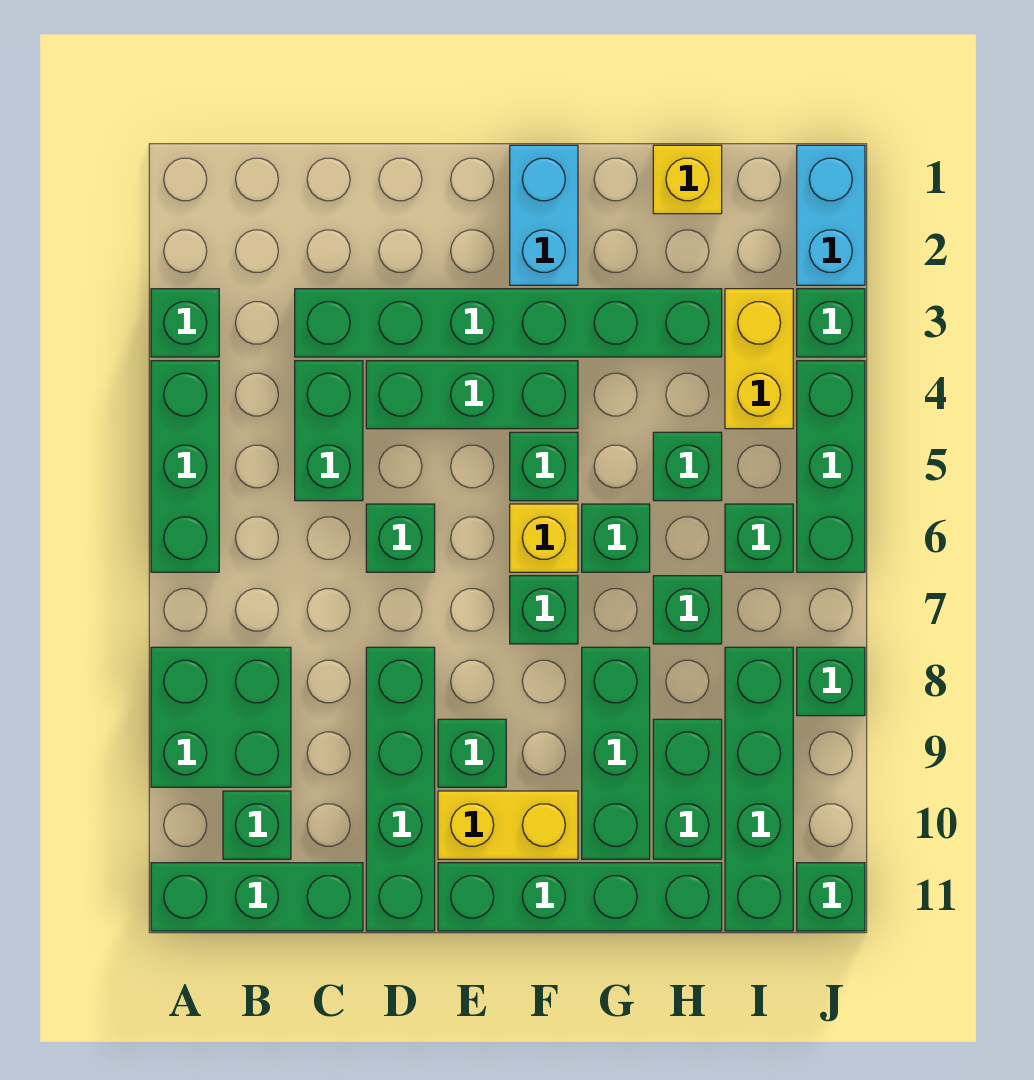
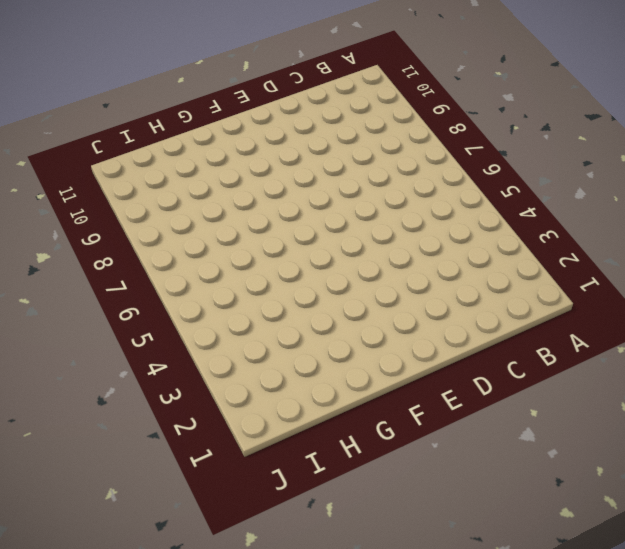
none -> green 1x1 brick [151,289,219,357]
none -> green 1x3 brick [151,361,219,572]
none -> green 2x2 brick [151,647,291,787]
none -> green 1x3 brick [151,863,363,931]

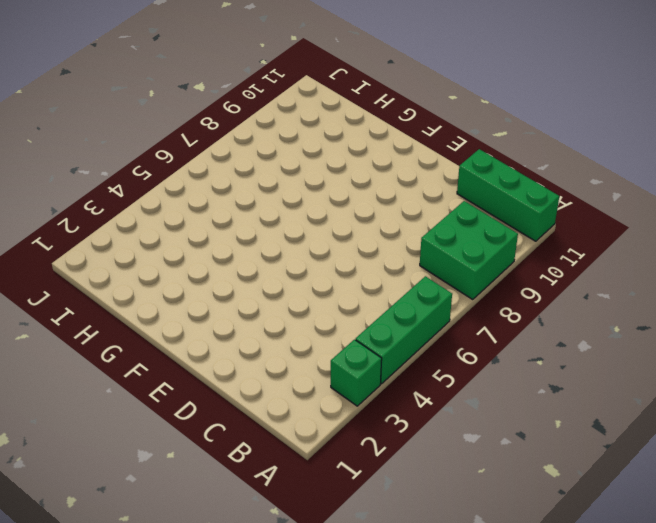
none -> green 1x1 brick [223,791,291,859]
none -> green 1x6 brick [295,289,722,357]
none -> green 1x2 brick [295,361,363,501]
none -> green 1x3 brick [366,361,578,429]

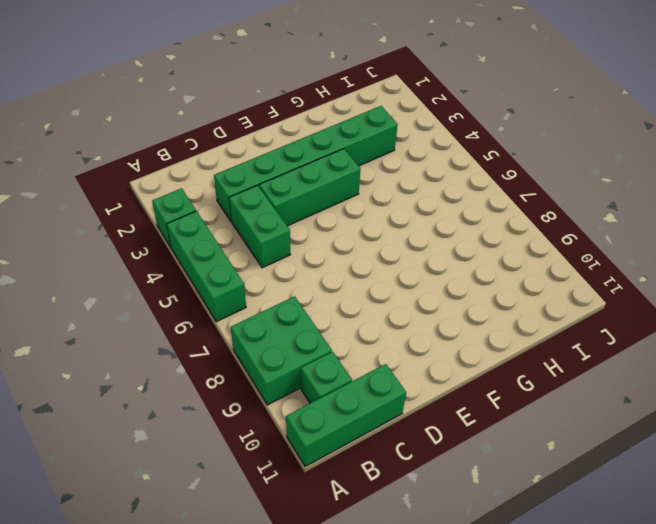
none -> green 1x1 brick [366,504,435,572]
none -> green 1x4 brick [366,647,435,931]
none -> green 1x1 brick [438,719,506,787]
none -> yellow 1x2 brick [438,791,578,859]

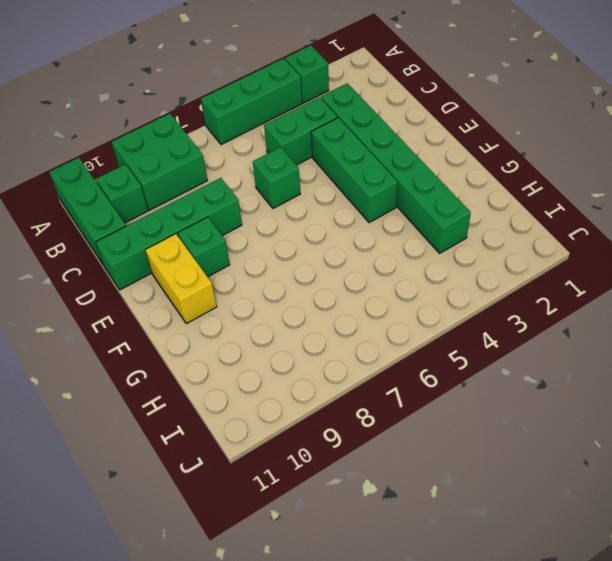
none -> green 1x4 brick [438,863,722,931]
none -> cyan 1x2 brick [510,145,578,285]
none -> green 1x1 brick [510,432,578,501]
none -> yellow 1x1 brick [510,504,578,572]

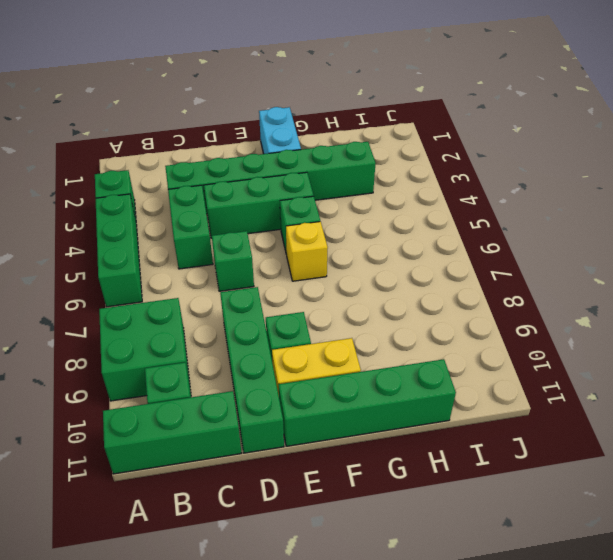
none -> green 1x1 brick [510,576,578,644]
none -> green 1x1 brick [582,504,650,572]
none -> green 1x3 brick [582,647,650,859]
none -> yellow 1x1 brick [653,145,722,214]

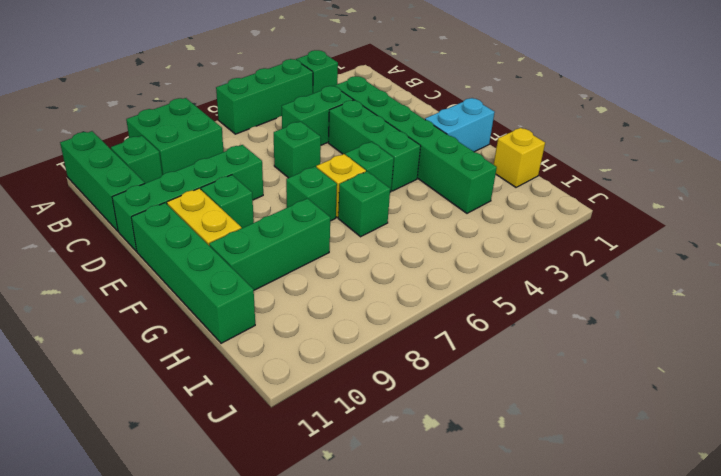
none -> green 1x1 brick [653,432,722,501]
none -> green 1x1 brick [653,576,722,644]
none -> green 1x2 brick [653,719,722,859]
none -> yellow 1x2 brick [725,289,793,429]

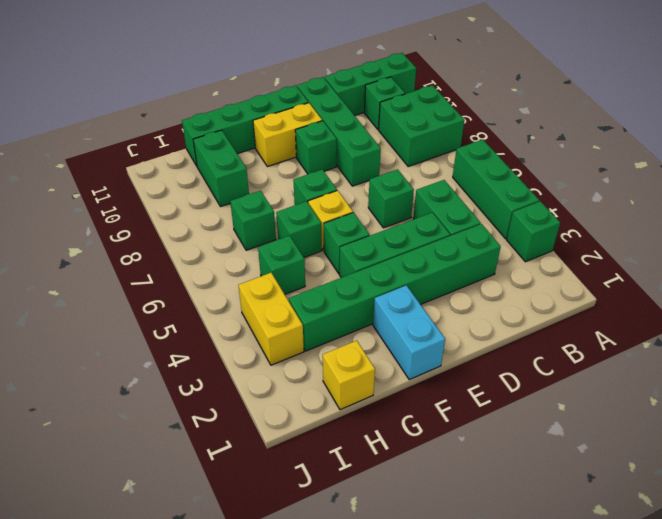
none -> green 1x3 brick [582,647,650,859]
none -> green 1x1 brick [725,504,793,572]
none -> green 1x4 brick [725,647,793,931]
none -> cyan 1x2 brick [797,145,865,285]

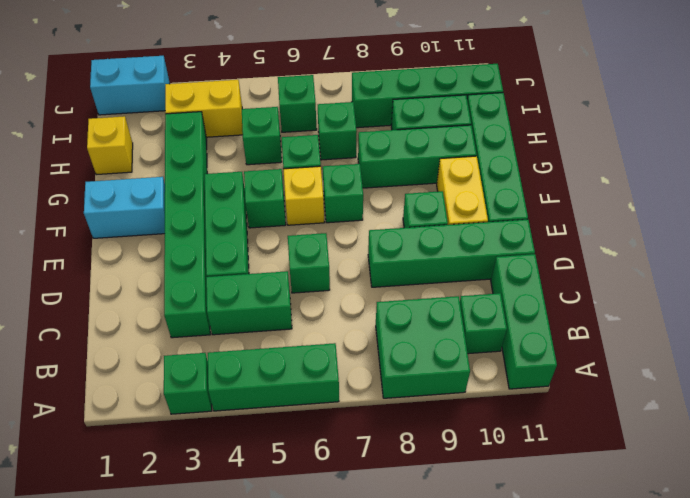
none -> green 1x1 brick [797,289,865,357]
none -> green 1x3 brick [797,361,865,572]
none -> green 1x1 brick [797,647,865,716]
none -> green 1x1 brick [797,863,865,931]

